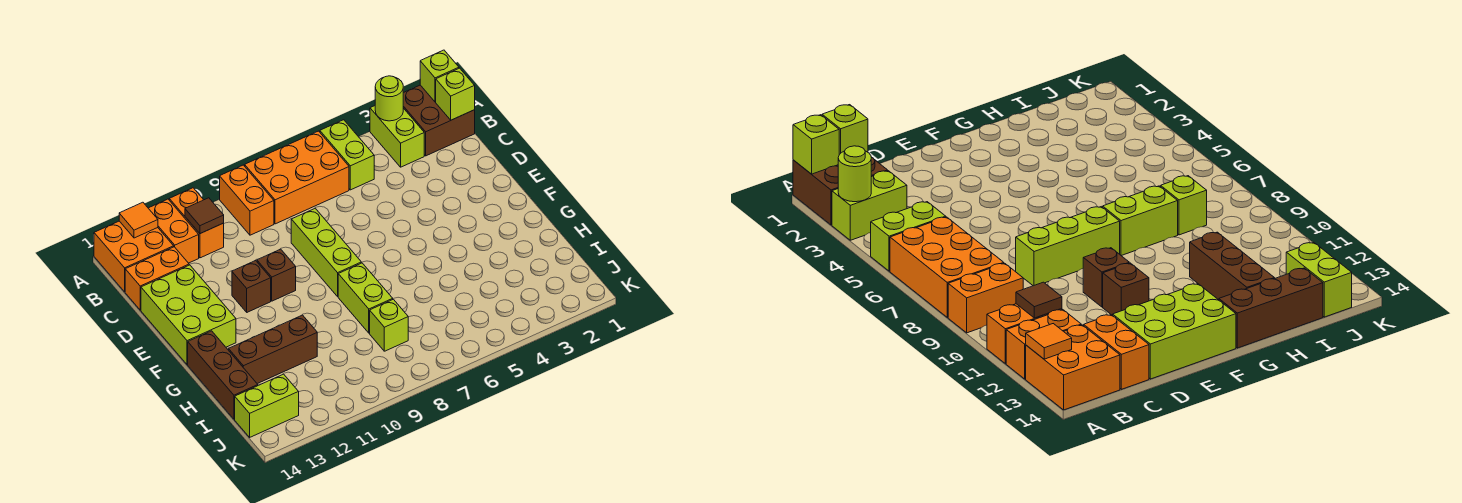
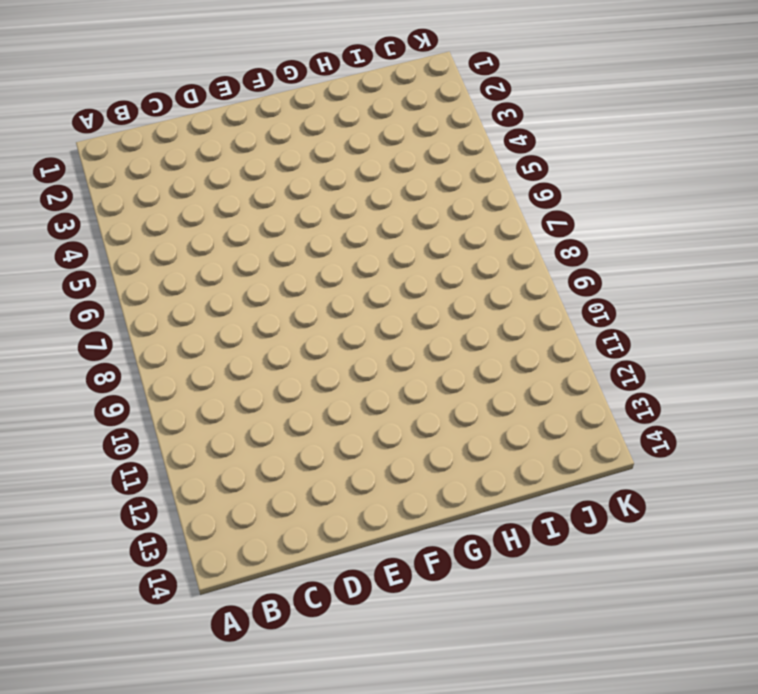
none -> brown 2x2 brick [403,85,475,156]
none -> lime 1x2 brick [370,106,424,167]
none -> lime 1x2 brick [320,120,374,190]

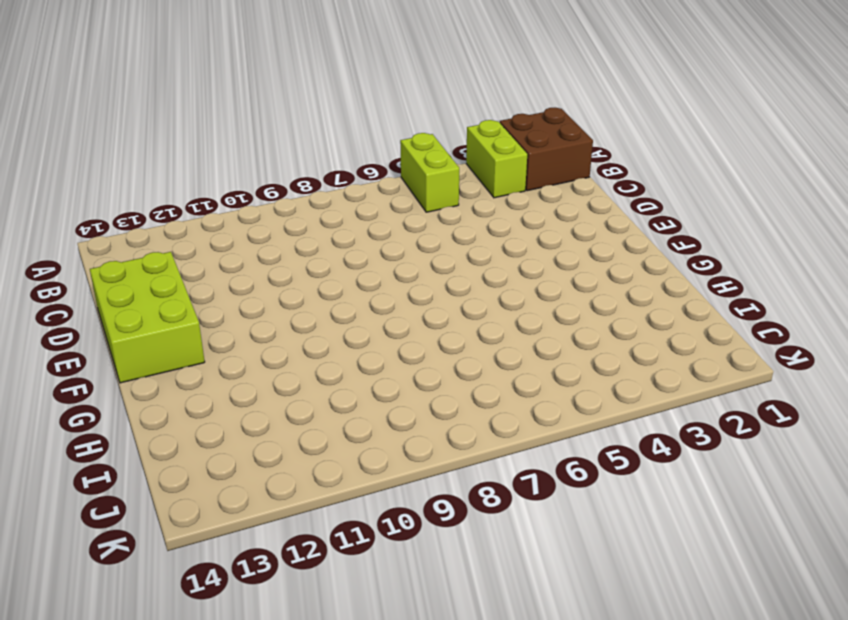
none -> orange 2x3 brick [245,131,349,224]
none -> orange 1x2 brick [220,165,274,235]
none -> orange 1x2 brick [169,188,224,258]

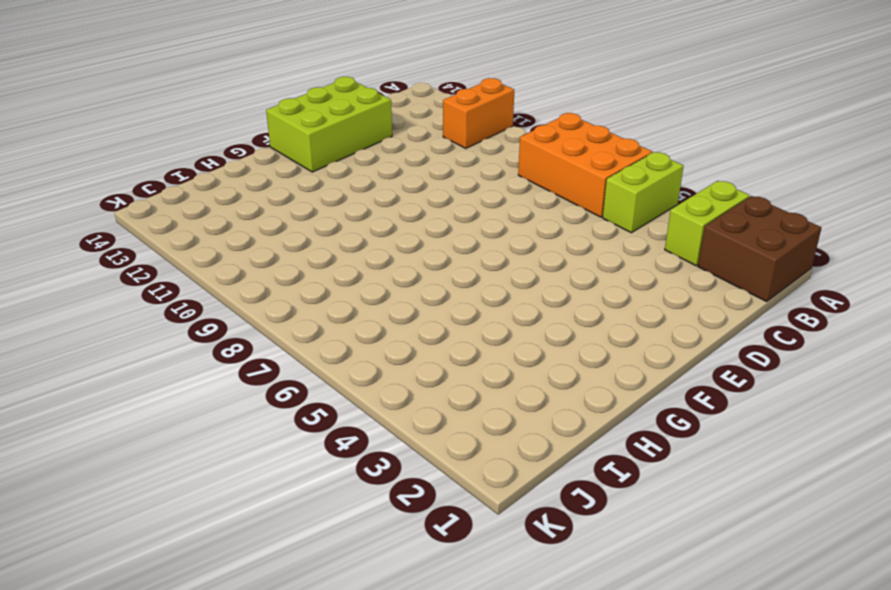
none -> orange 1x2 brick [220,165,274,235]
none -> orange 1x2 brick [148,199,199,263]
none -> orange 2x2 brick [94,221,174,292]

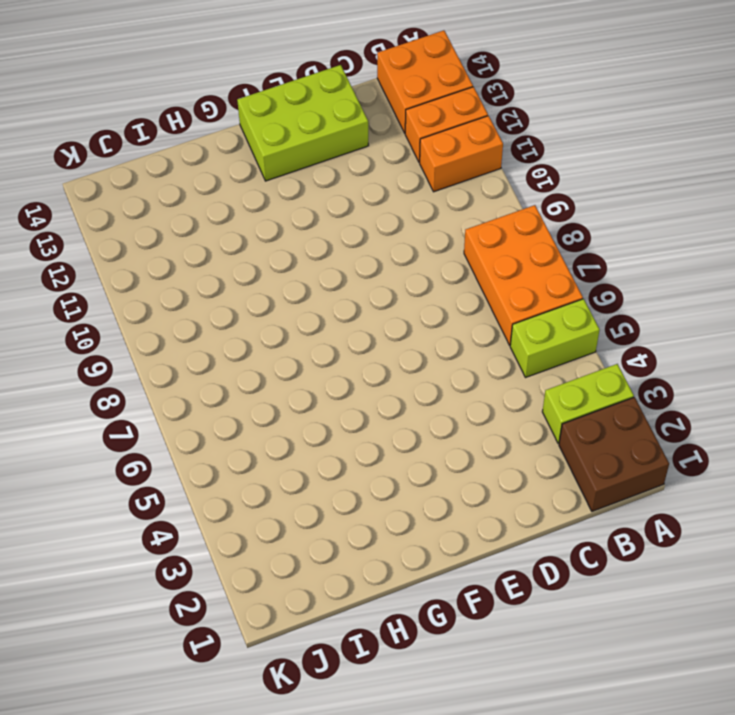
none -> orange 1x2 brick [220,165,274,235]
none -> orange 1x2 brick [125,247,189,310]
none -> lime 1x3 brick [291,208,361,296]

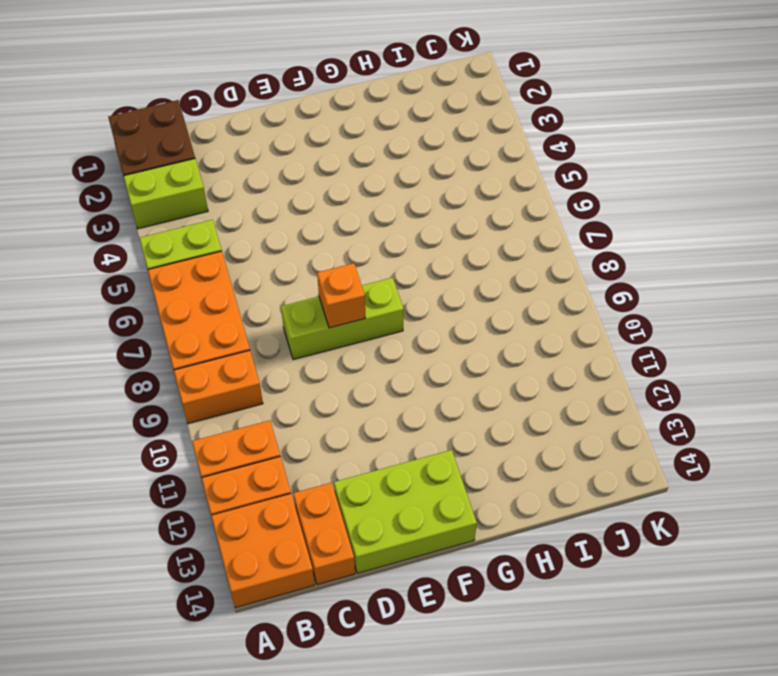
orange 1x1 brick [317,263,365,328] -> none
none -> brown 1x1 brick [257,249,296,301]
none -> brown 1x1 brick [232,261,271,312]
none -> lime 1x2 brick [338,263,393,333]

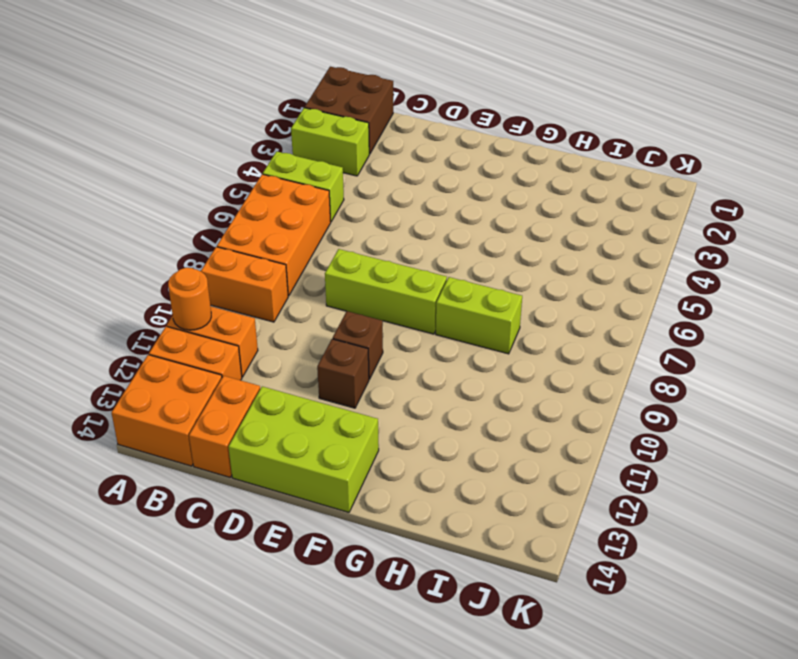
orange 1x1 round brick [168,268,211,330] -> none
none -> brown 1x3 brick [188,331,258,419]
none -> brown 1x3 brick [229,315,317,384]
none -> lime 1x1 brick [370,299,408,351]

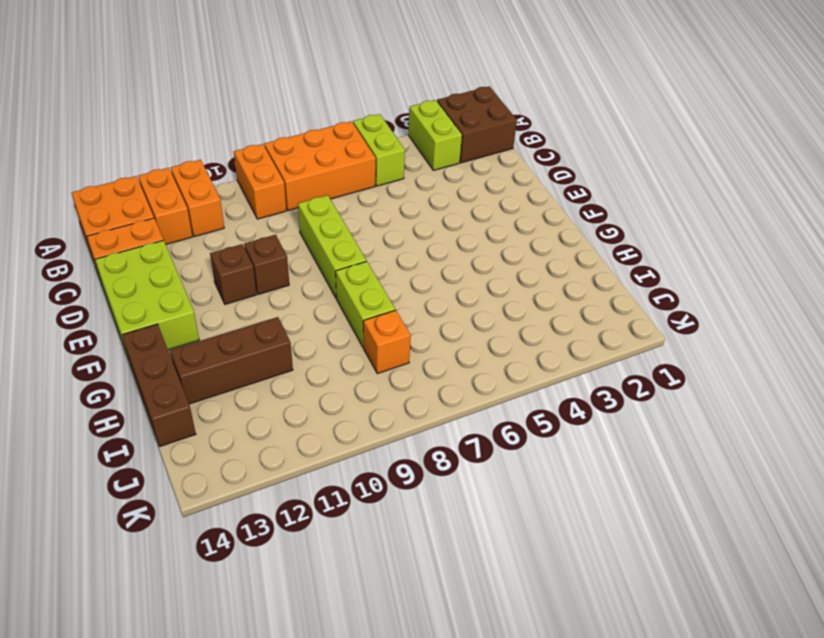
orange 1x1 brick [363,310,411,374] -> lime 1x1 brick [370,299,408,351]
none -> lime 1x2 brick [235,374,299,437]
none -> lime 1x1 brick [420,50,459,102]
none -> lime 1x1 round brick [375,76,403,121]

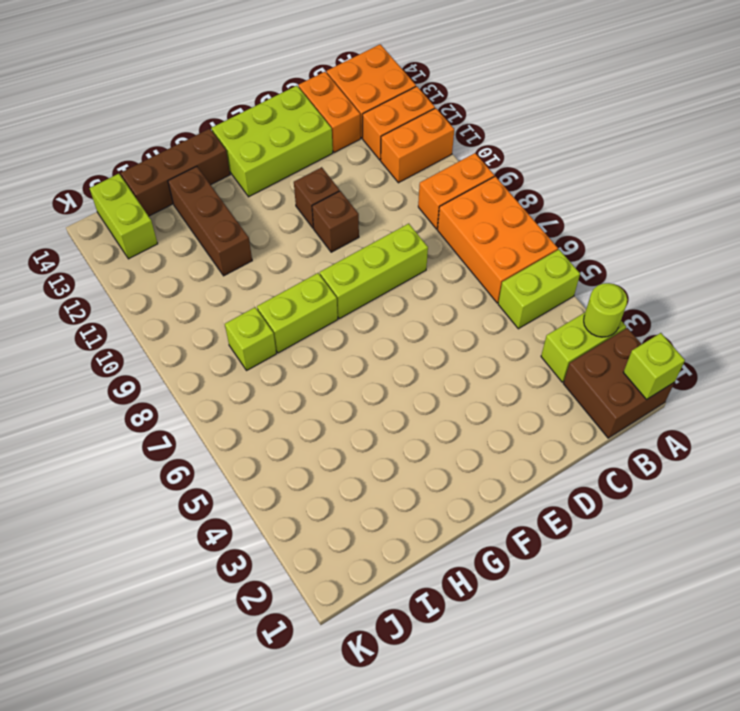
none -> orange 1x1 tile [119,202,158,238]
none -> lime 1x1 brick [436,68,475,120]
none -> brown 1x1 tile [185,198,224,234]

